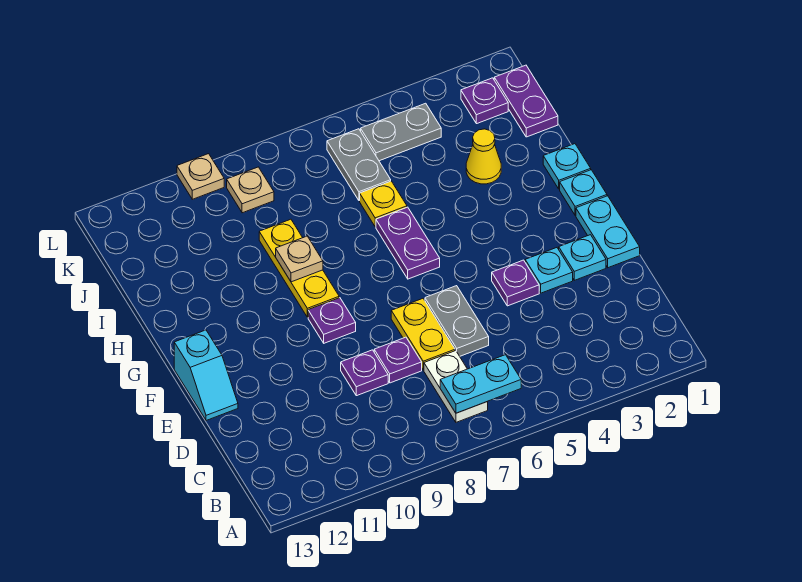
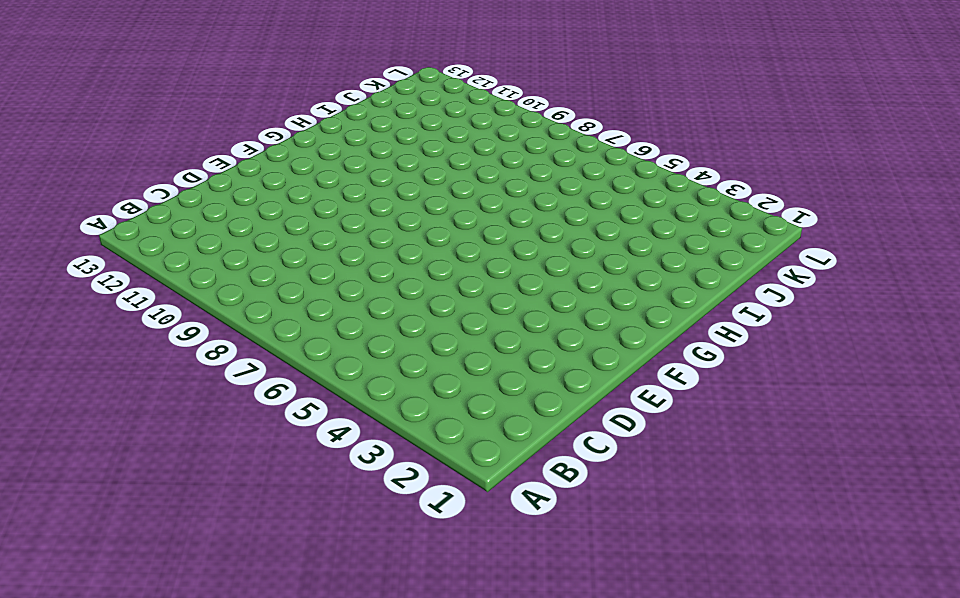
none -> white 1x2 plate [424,351,488,422]
none -> grey 1x2 plate [425,286,489,356]
none -> yellow 1x2 plate [391,299,455,370]

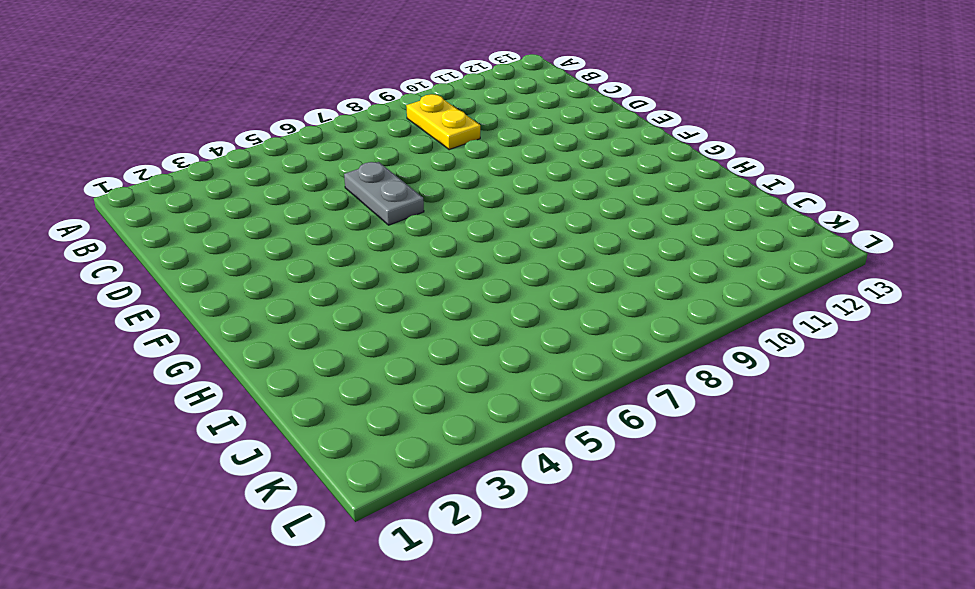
yellow 1x2 plate [406,94,480,150] -> yellow 1x2 plate moved to [391,299,455,370]
none -> white 1x2 plate [424,351,488,422]
none -> purple 1x1 plate [374,337,422,383]
none -> purple 1x1 plate [341,350,388,396]

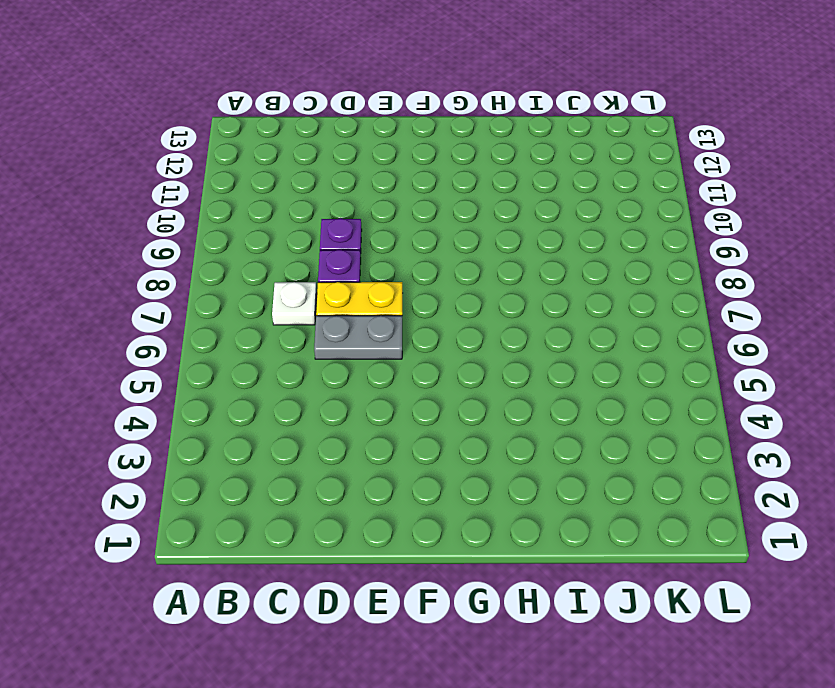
white 1x1 plate [272,282,317,325] -> white 1x2 plate [424,351,488,422]
none -> cyan 1x2 plate [576,196,640,268]
none -> cyan 1x1 plate [559,235,606,280]
none -> cyan 1x1 plate [525,248,573,293]

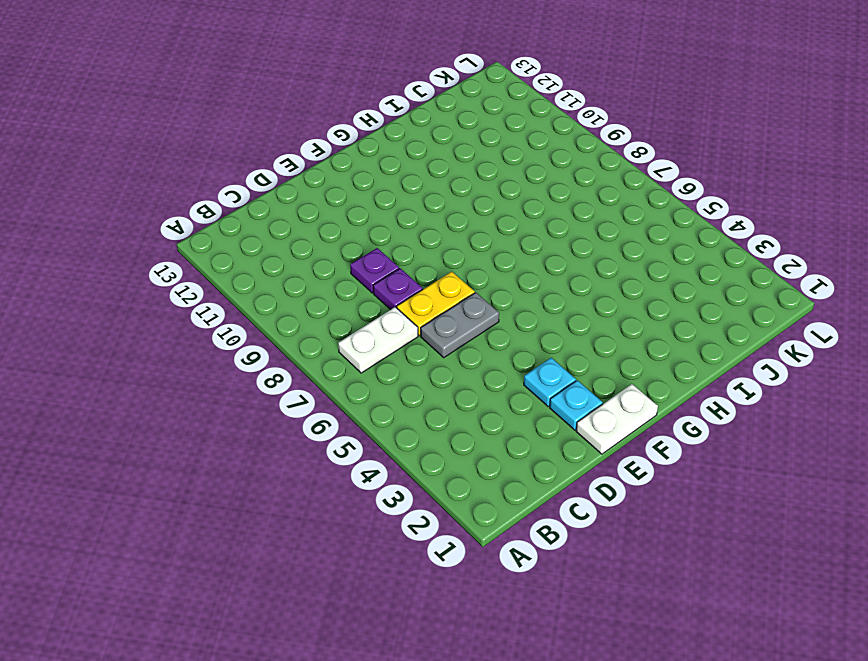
white 1x2 plate [576,384,658,454] -> cyan 1x2 plate [576,196,640,268]
none -> purple 1x1 plate [492,260,539,306]
none -> cyan 1x2 slope [174,330,238,421]
none -> purple 1x1 plate [308,298,356,343]

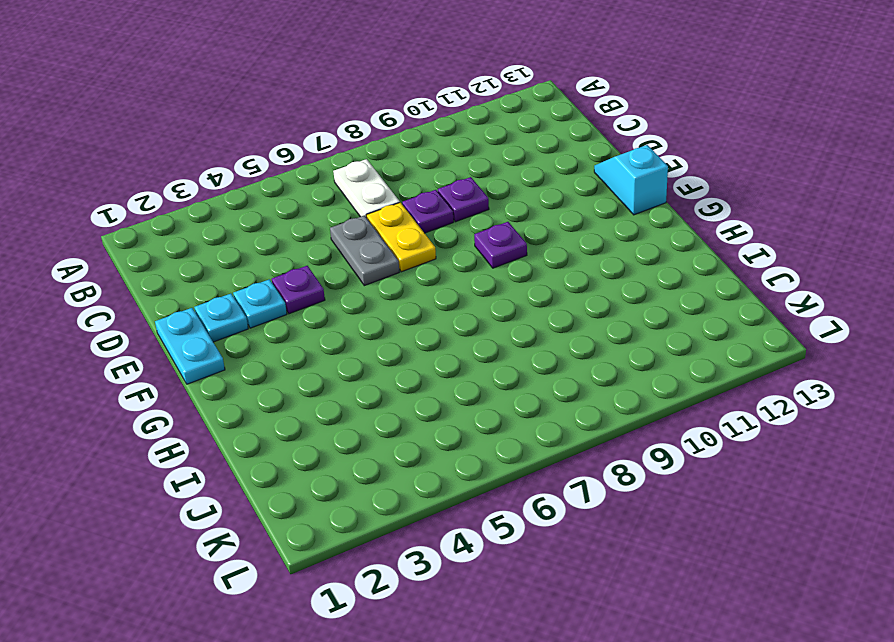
none -> cyan 1x1 plate [560,170,607,215]
none -> purple 1x2 plate [376,207,440,279]
none -> yellow 1x3 plate [259,219,339,317]

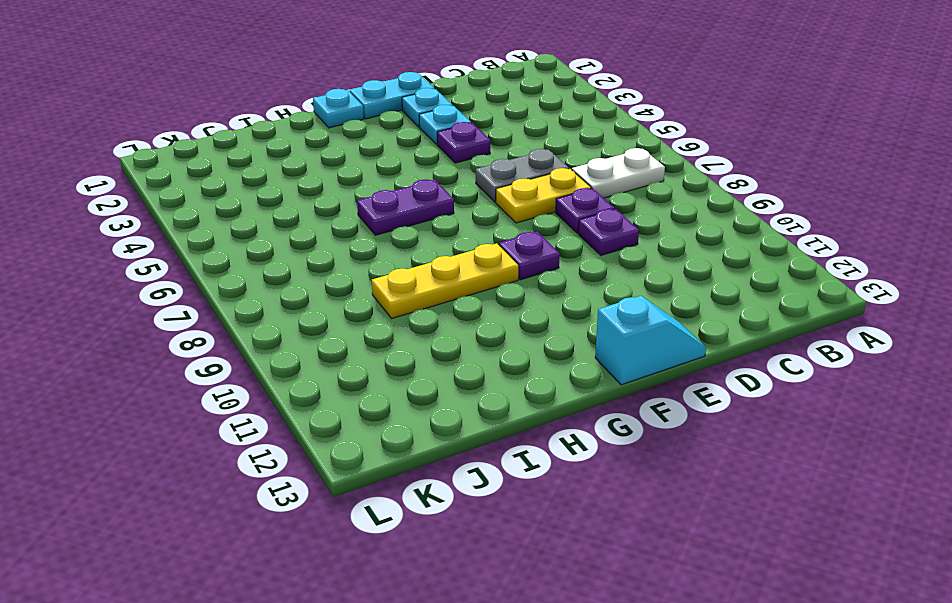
none -> cyan 1x1 plate [543,144,591,189]
none -> yellow 1x1 cone [466,129,501,184]
none -> yellow 1x1 plate [360,181,407,227]

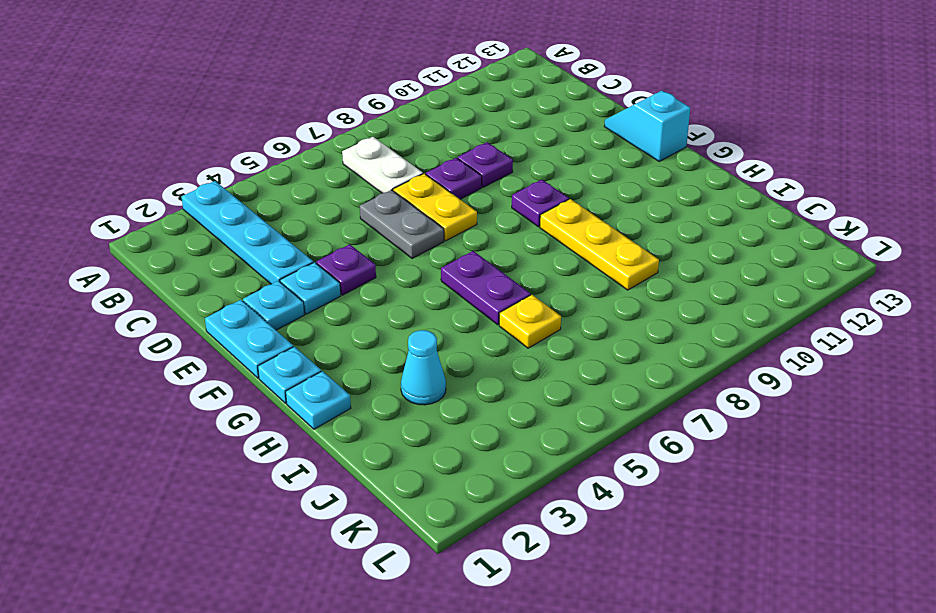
cyan 1x4 plate [182,181,313,284] -> none
cyan 1x1 cone [401,330,446,405] -> yellow 1x1 cone [466,129,501,184]
none -> purple 1x2 plate [494,65,558,137]
none -> grey 1x2 plate [327,129,391,201]
none -> purple 1x1 plate [461,78,508,124]

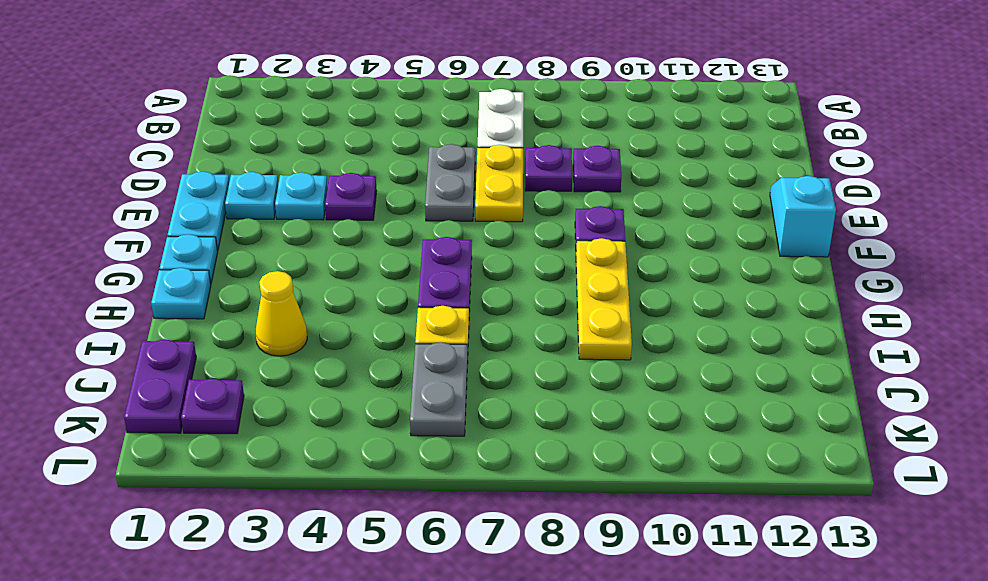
none -> grey 1x2 plate [361,103,441,161]
none -> tan 1x1 plate [227,167,274,213]
none -> tan 1x1 plate [177,154,224,199]

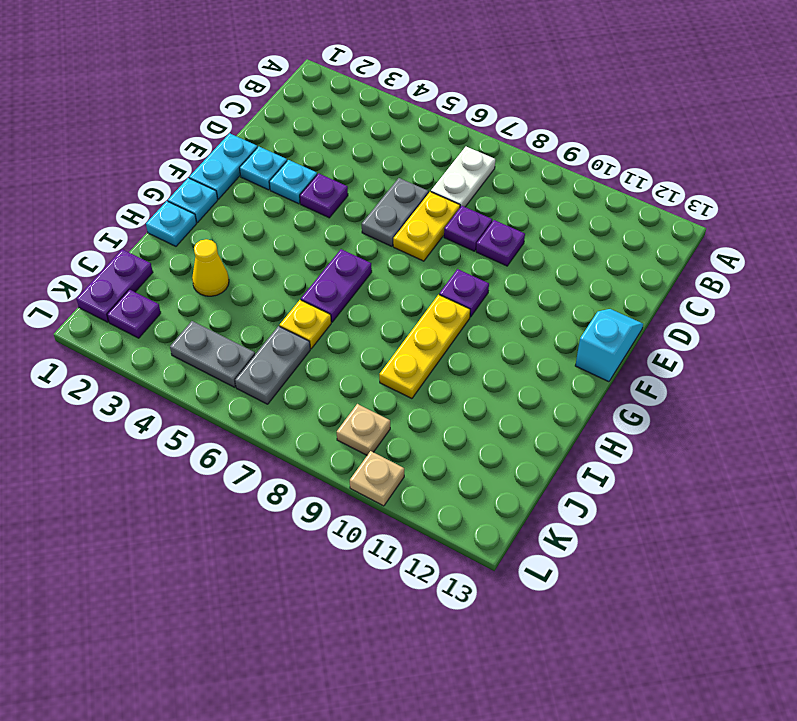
none -> cyan 1x2 plate [440,355,521,413]
none -> tan 1x1 plate [276,236,323,282]

